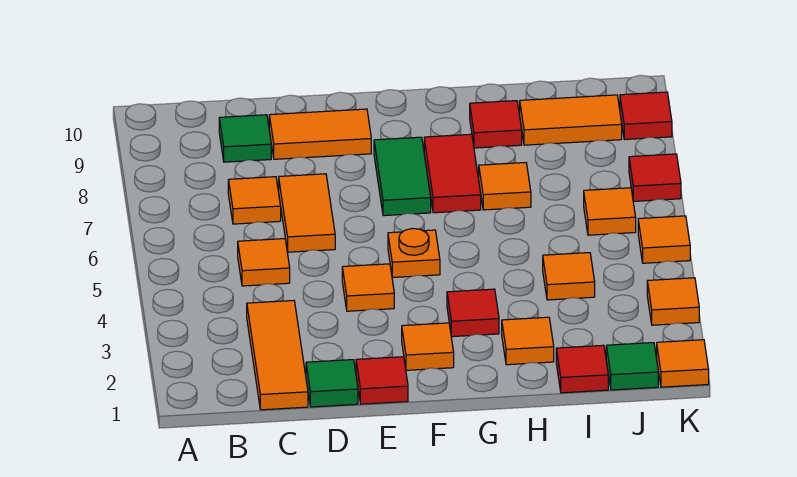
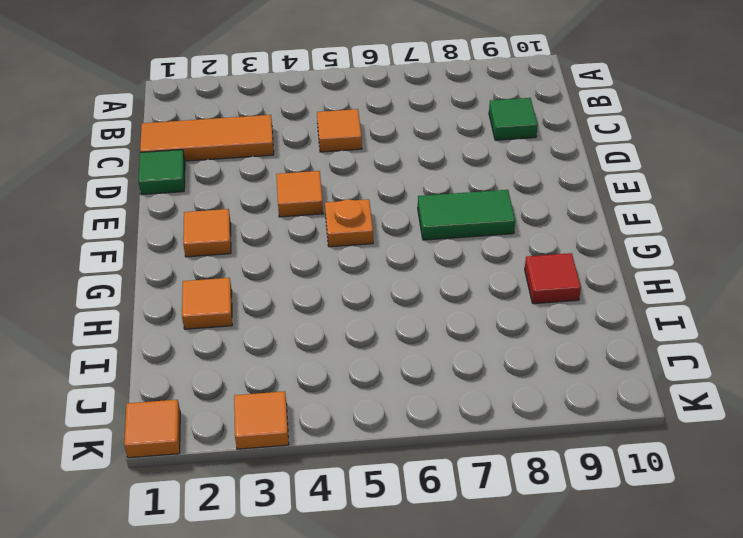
none -> orange 1x1 tile [228,177,281,224]
none -> orange 1x2 tile [279,174,335,252]
none -> orange 1x2 tile [269,109,371,159]

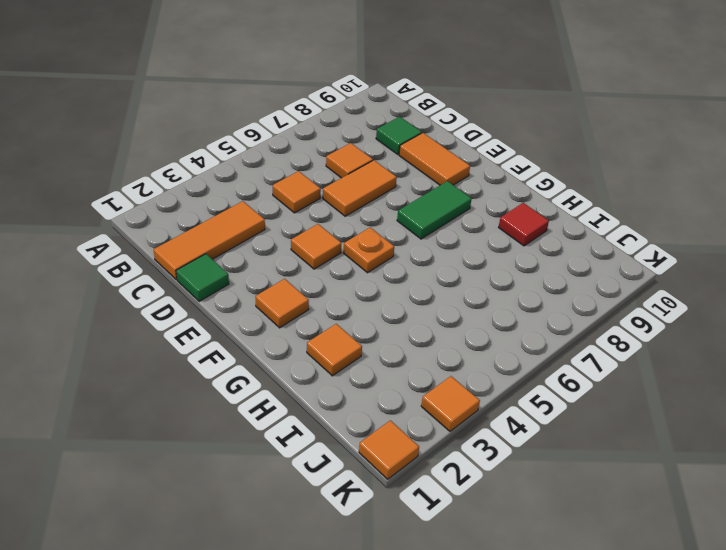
none -> red 1x1 tile [356,357,408,404]
none -> red 1x1 tile [447,289,499,337]
none -> red 1x2 tile [424,134,481,213]

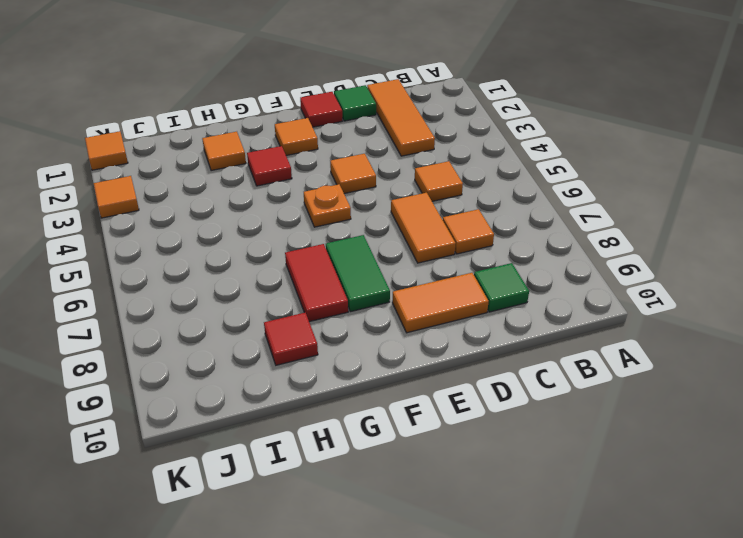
none -> orange 1x1 tile [479,163,531,210]
none -> red 1x1 tile [556,345,608,393]
none -> orange 1x1 tile [543,253,595,300]

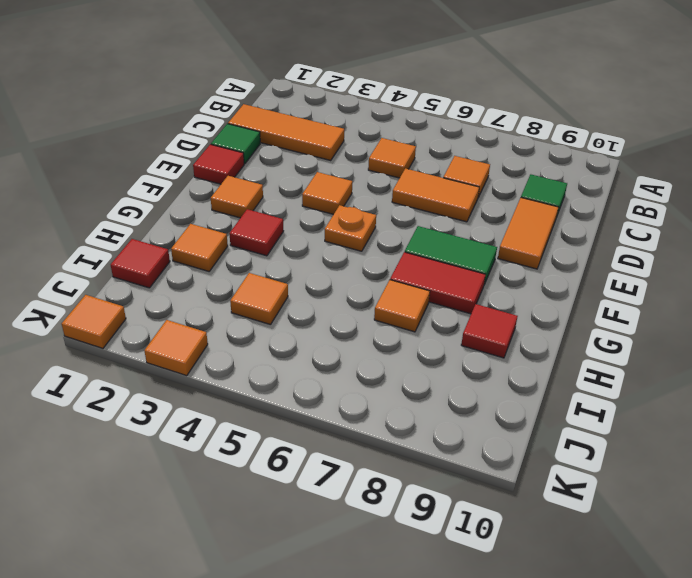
none -> orange 1x2 tile [520,95,622,145]
none -> green 1x1 tile [606,343,658,390]
none -> orange 1x1 tile [584,188,636,235]

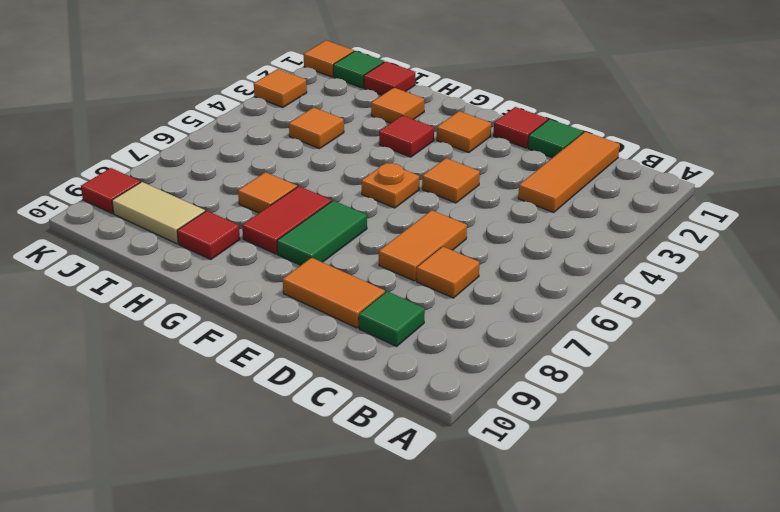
tan 1x2 tile [112,182,205,244] -> orange 1x2 tile [520,95,622,145]
none -> orange 1x1 tile [238,239,290,286]
none -> orange 1x1 tile [584,188,636,235]
none -> orange 1x1 tile [638,216,690,263]

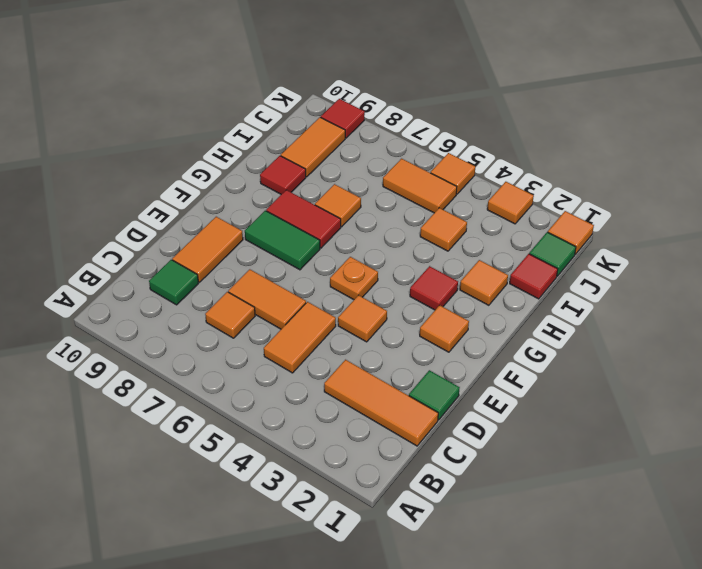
orange 1x2 tile [264,302,336,373] -> orange 1x1 tile [238,239,290,286]
orange 1x2 tile [383,159,457,213] -> orange 1x1 tile [584,188,636,235]
none -> red 1x1 tile [356,357,408,404]
none -> red 1x1 tile [629,154,681,201]

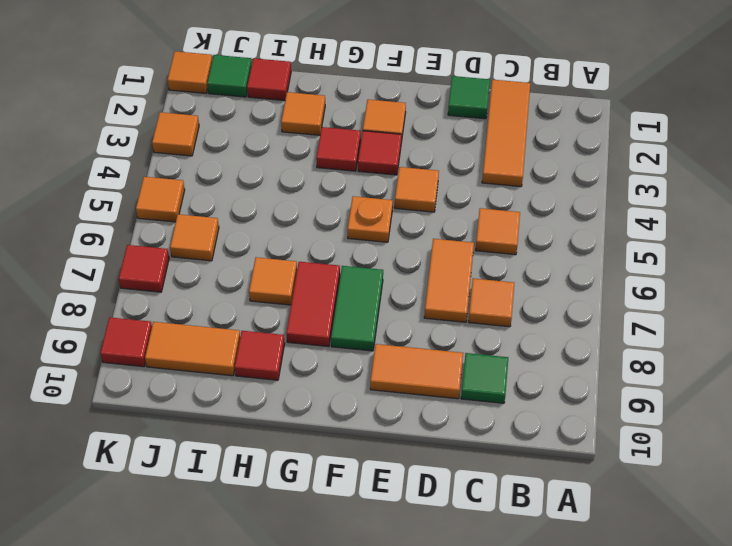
red 1x1 tile [358,131,402,175] -> red 1x1 tile moved to [356,357,408,404]
none -> orange 1x1 tile [543,253,595,300]

